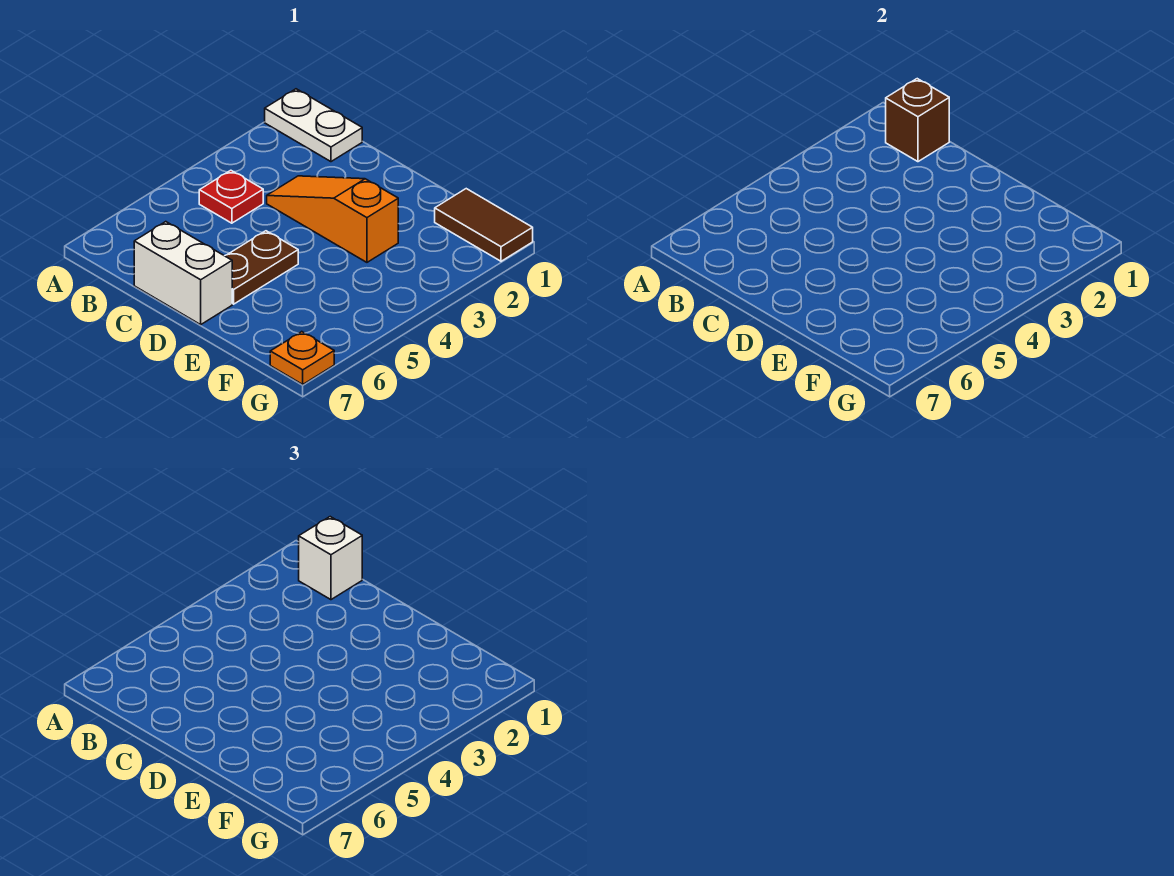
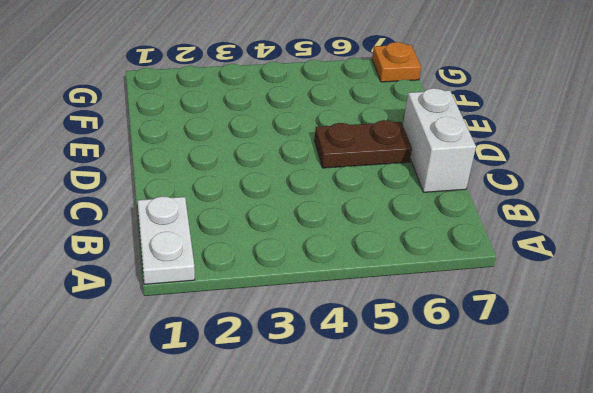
none -> red 1x1 plate [199,170,263,223]
none -> orange 1x3 slope [267,176,398,262]

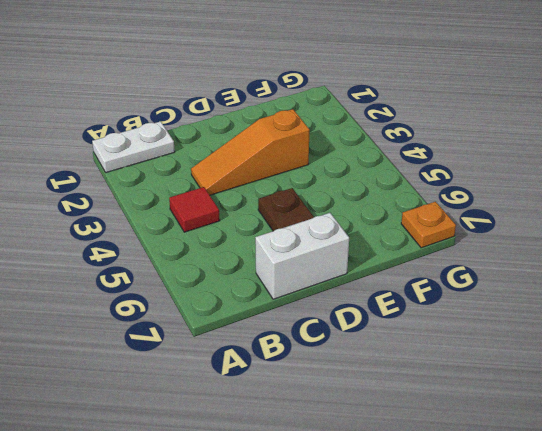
red 1x1 tile [169,187,220,232] -> red 1x1 plate [199,170,263,223]
none -> brown 1x2 tile [435,189,533,261]
none -> brown 1x1 brick [886,79,949,162]

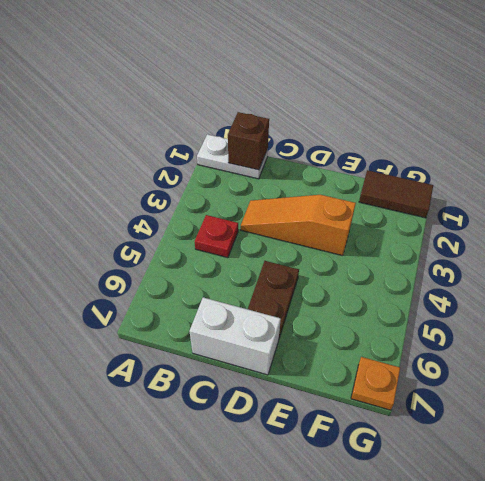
none -> white 1x1 brick [299,517,362,600]

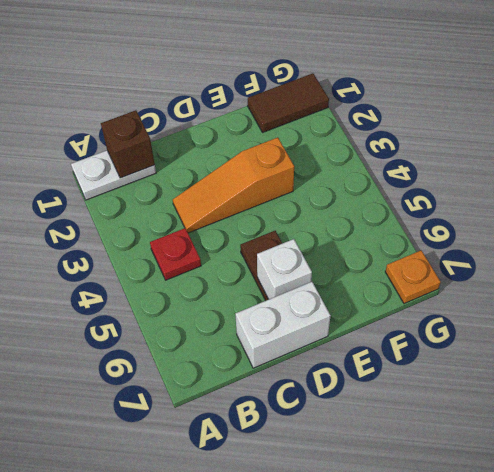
white 1x1 brick [257,239,312,299] -> white 1x1 brick moved to [299,517,362,600]

